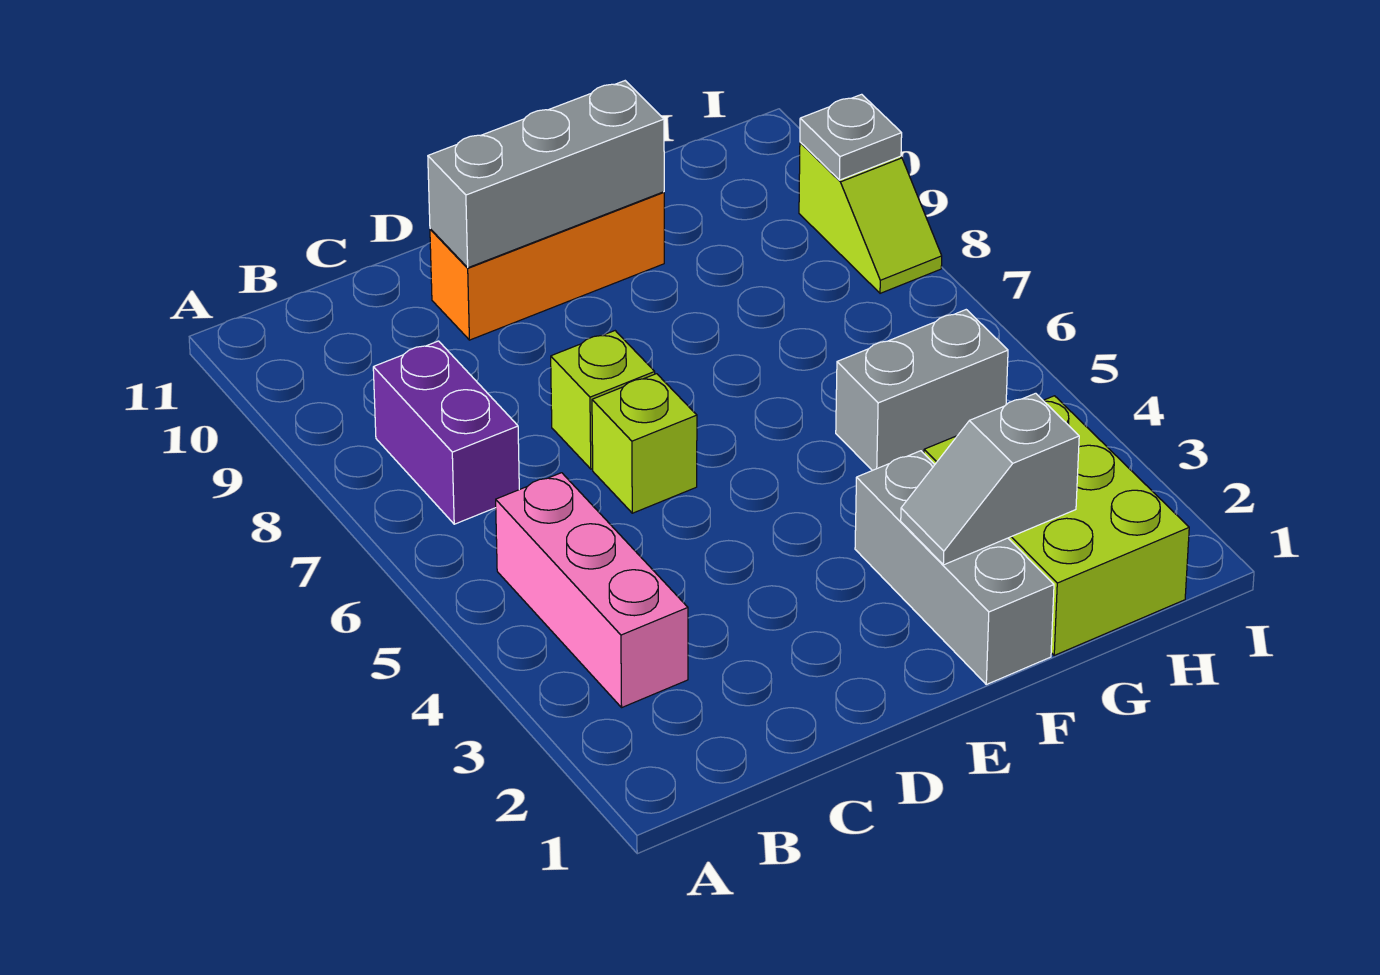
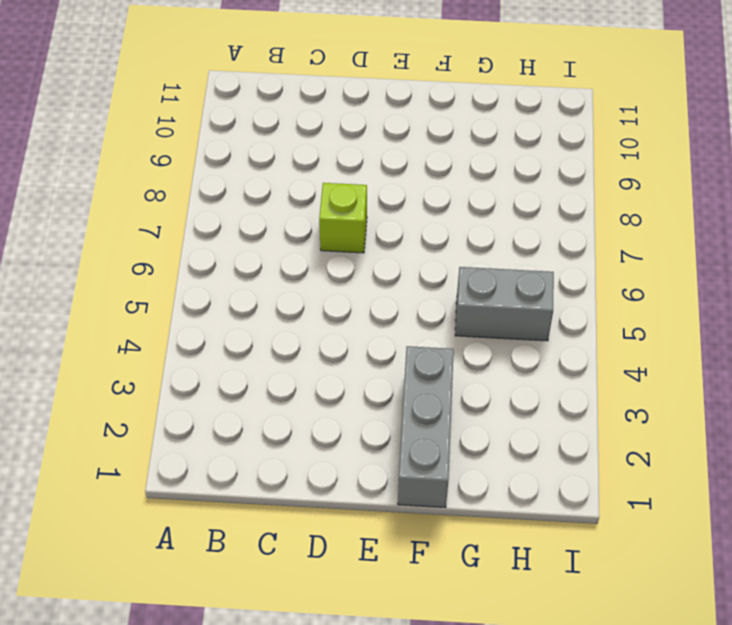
none -> pink 1x3 brick [496,473,688,707]
none -> purple 1x2 brick [373,341,519,524]
none -> lime 1x1 brick [592,374,697,513]

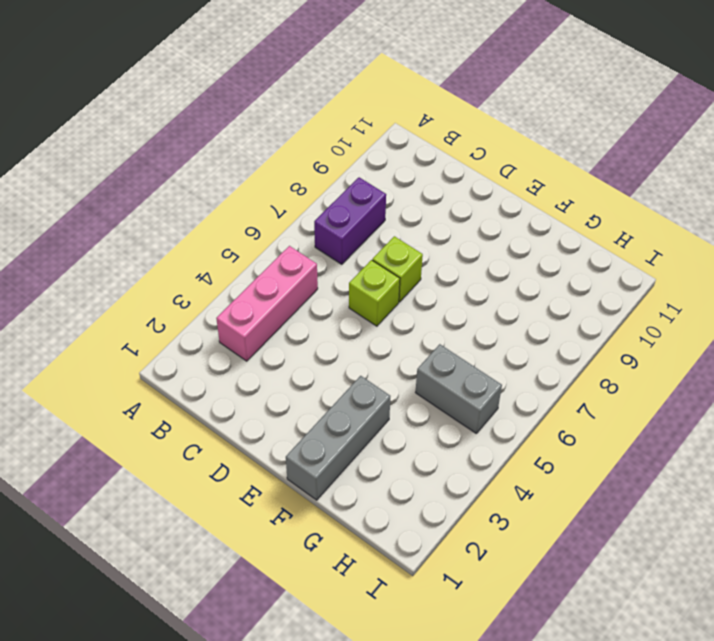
none -> orange 1x3 brick [430,192,664,340]
none -> lime 2x3 brick [924,396,1189,655]
none -> lime 1x2 slope [799,142,942,293]

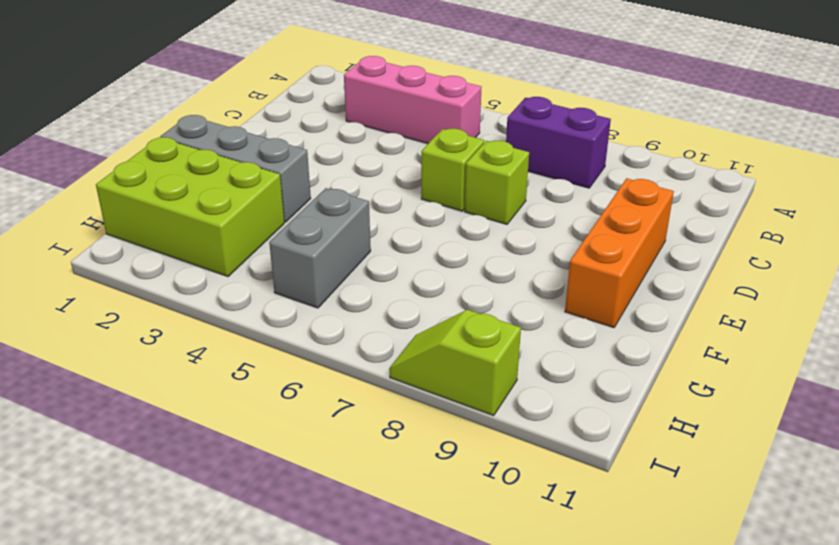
none -> grey 1x3 brick [428,81,664,268]
none -> grey 1x2 slope [901,393,1079,565]
none -> grey 1x1 plate [800,94,902,180]

